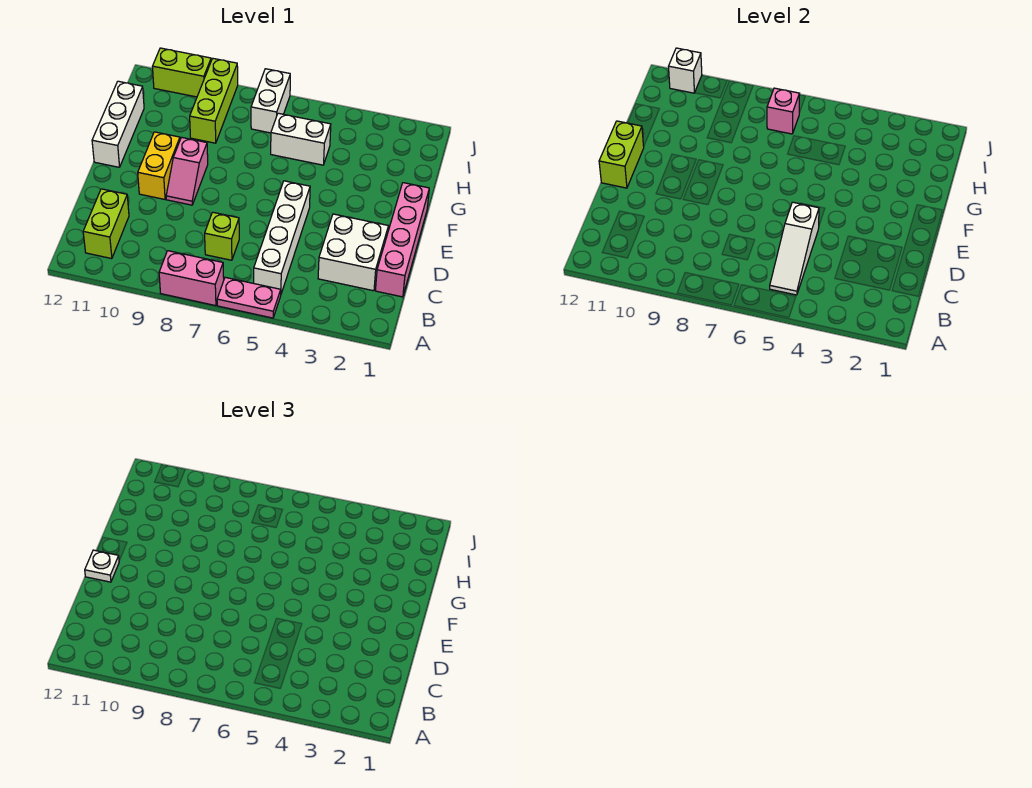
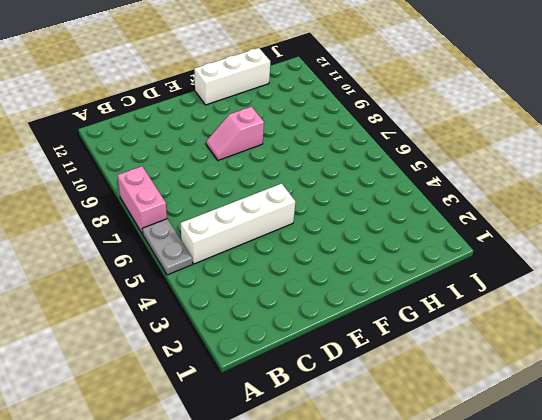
grey 1x2 plate [142,219,192,275] -> pink 1x2 plate [217,277,281,318]
none -> lime 1x2 brick [83,189,129,259]
none -> pink 1x4 brick [375,183,429,297]
none -> white 2x2 brick [318,214,388,291]

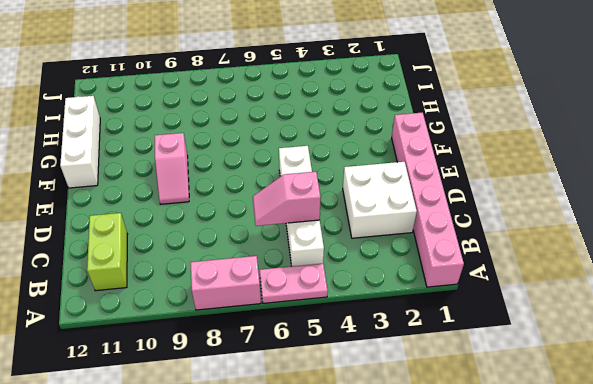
pink 1x6 brick [392,112,464,287] -> pink 1x4 brick [375,183,429,297]
pink 1x2 slope [253,172,321,226] -> white 1x3 slope [770,202,819,295]
none -> lime 1x1 brick [205,212,239,260]
none -> yellow 1x2 brick [138,132,180,199]
none -> white 1x2 brick [271,113,331,165]

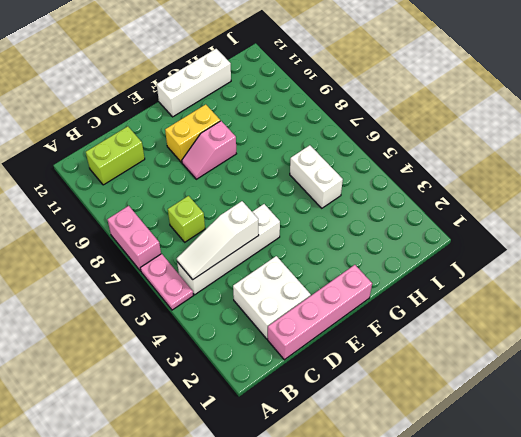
none -> lime 1x3 brick [190,59,238,143]
none -> white 1x2 brick [251,69,290,133]
none -> lime 1x2 brick [153,48,211,97]

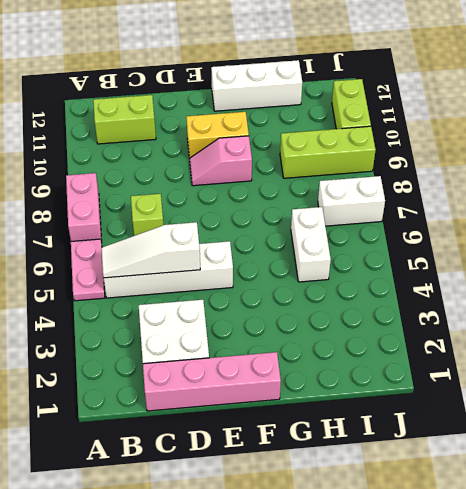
none -> lime 1x2 brick [599,121,644,188]
none -> pink 1x1 brick [767,88,800,134]
none -> white 1x1 brick [669,48,702,93]

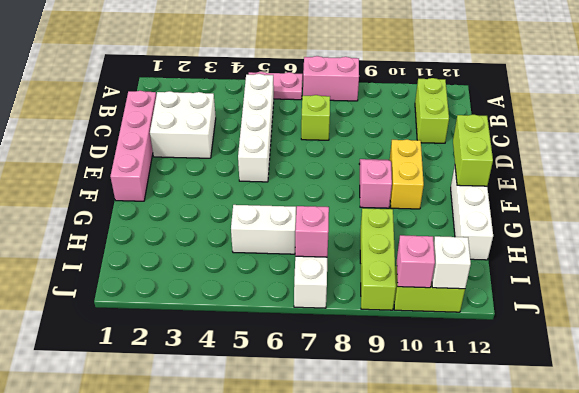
pink 1x1 brick [397,235,435,288] -> none
none -> white 1x3 slope [770,202,819,295]
none -> white 1x1 plate [85,550,119,582]

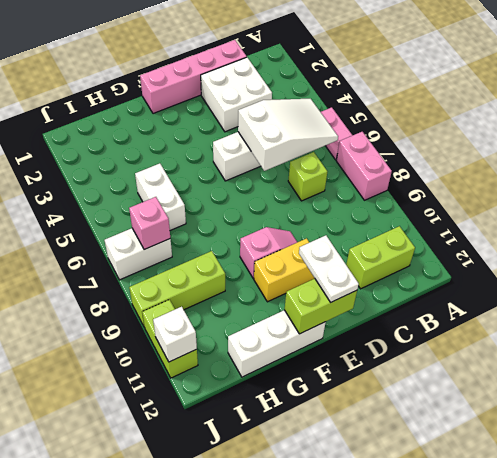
white 2x3 slope [238,99,338,171] -> white 1x3 slope [770,202,819,295]
white 1x2 plate [299,235,359,302] -> white 1x1 plate [85,550,119,582]

